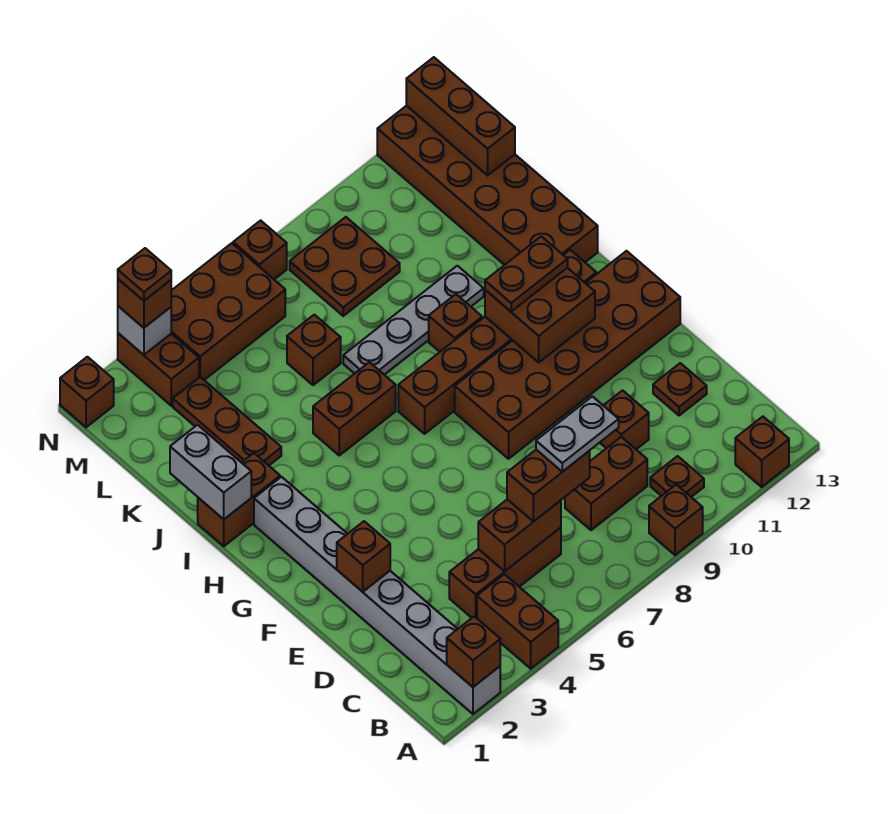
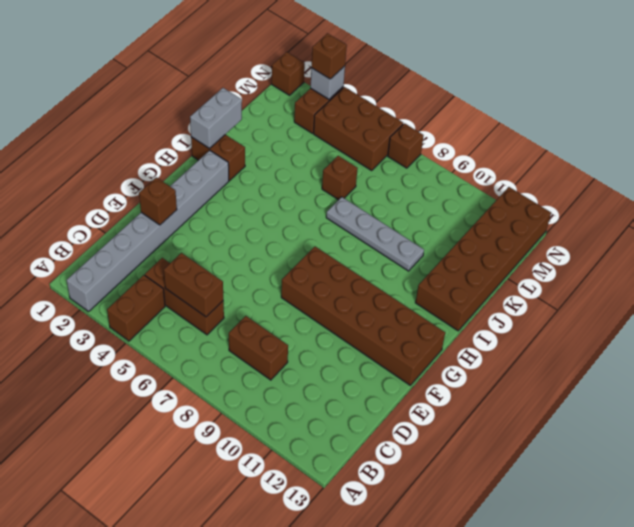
none -> brown 1x1 brick [649,484,703,555]
none -> brown 1x1 brick [735,417,789,487]
none -> brown 1x1 plate [650,456,704,497]
none -> brown 1x1 brick [600,390,649,449]

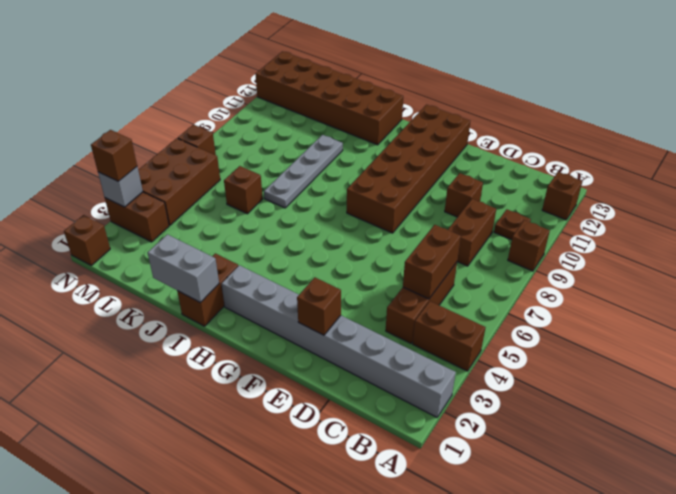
none -> brown 1x1 plate [653,363,707,416]
none -> brown 1x6 brick [398,250,596,434]
none -> brown 1x2 brick [313,362,396,455]
none -> brown 1x1 brick [429,294,482,352]

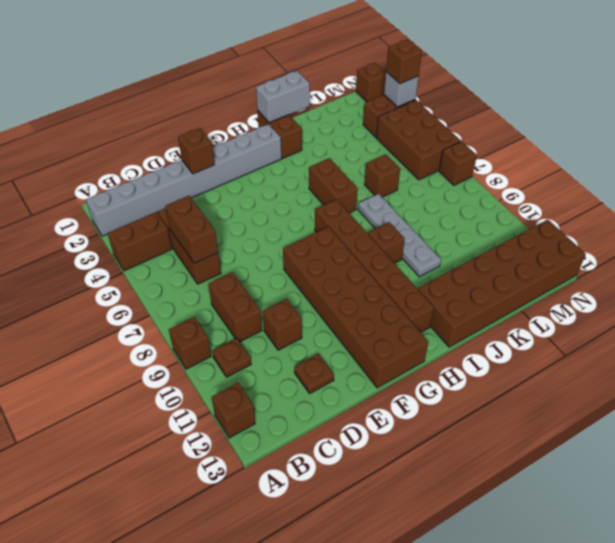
none -> brown 1x3 plate [173,377,281,465]
none -> brown 2x2 plate [290,217,400,316]
none -> brown 1x1 brick [447,616,500,687]
none -> brown 2x2 brick [485,268,595,362]

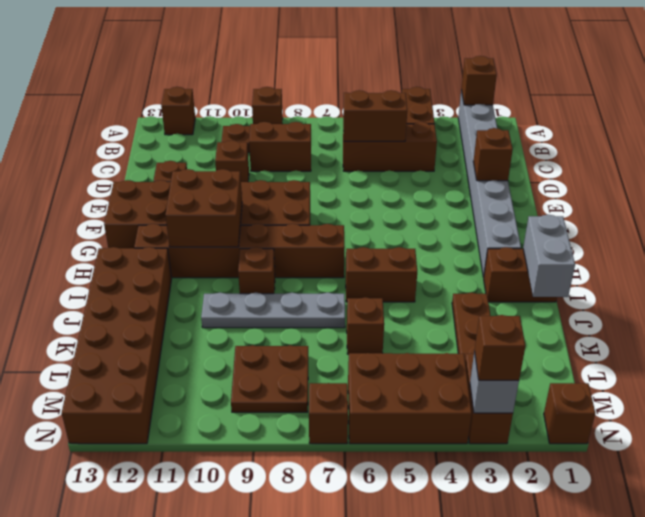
none -> brown 1x3 brick [406,57,515,175]
none -> brown 1x2 brick [507,450,590,522]
none -> brown 1x2 plate [485,236,568,312]
none -> grey 1x2 plate [536,396,619,472]

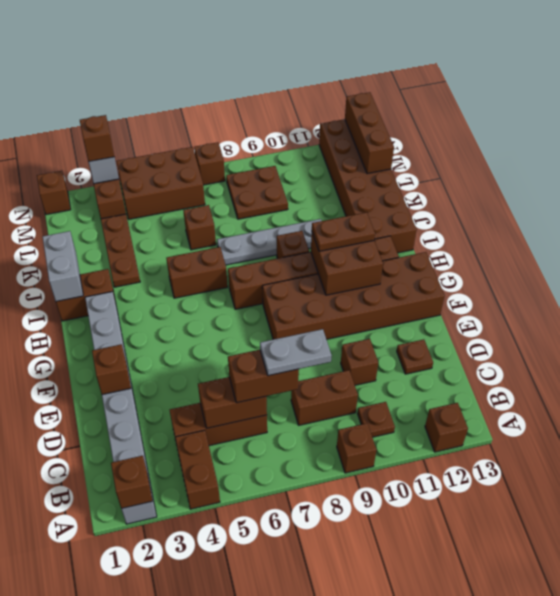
none -> brown 1x1 plate [118,248,171,301]

